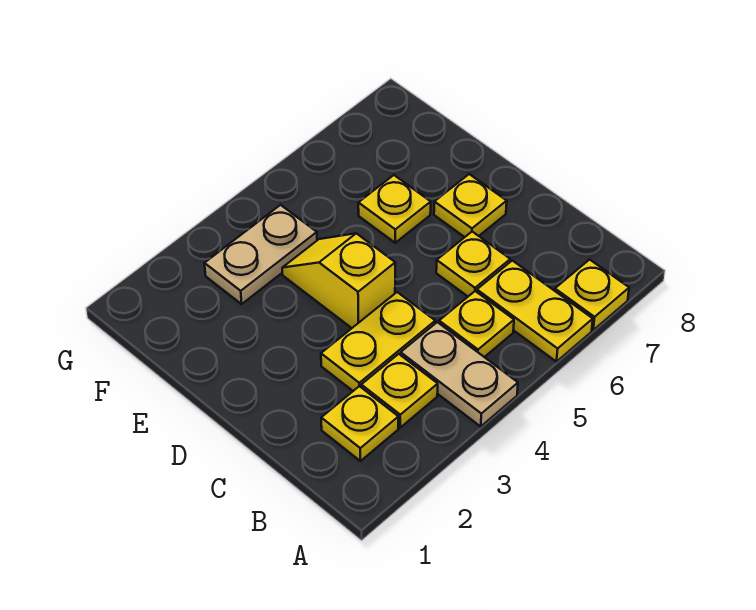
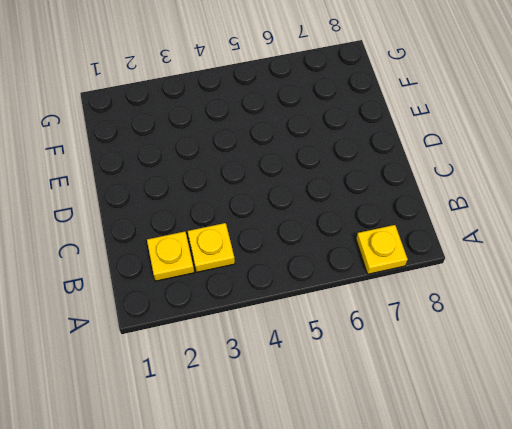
none -> tan 1x2 plate [401,322,518,426]
none -> yellow 1x2 plate [477,260,593,362]
none -> yellow 1x1 plate [439,291,514,357]

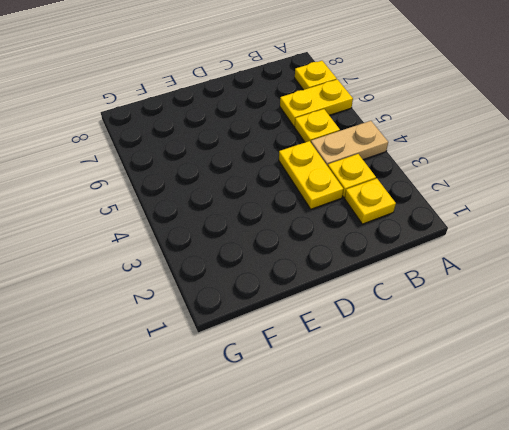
none -> yellow 1x1 plate [436,232,510,296]
none -> yellow 1x2 slope [282,233,395,328]
none -> yellow 1x1 plate [434,174,507,237]

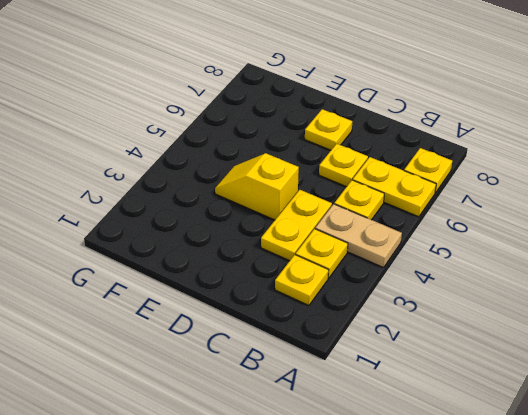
none -> yellow 1x1 plate [358,175,431,243]
none -> tan 1x2 plate [205,205,317,304]

